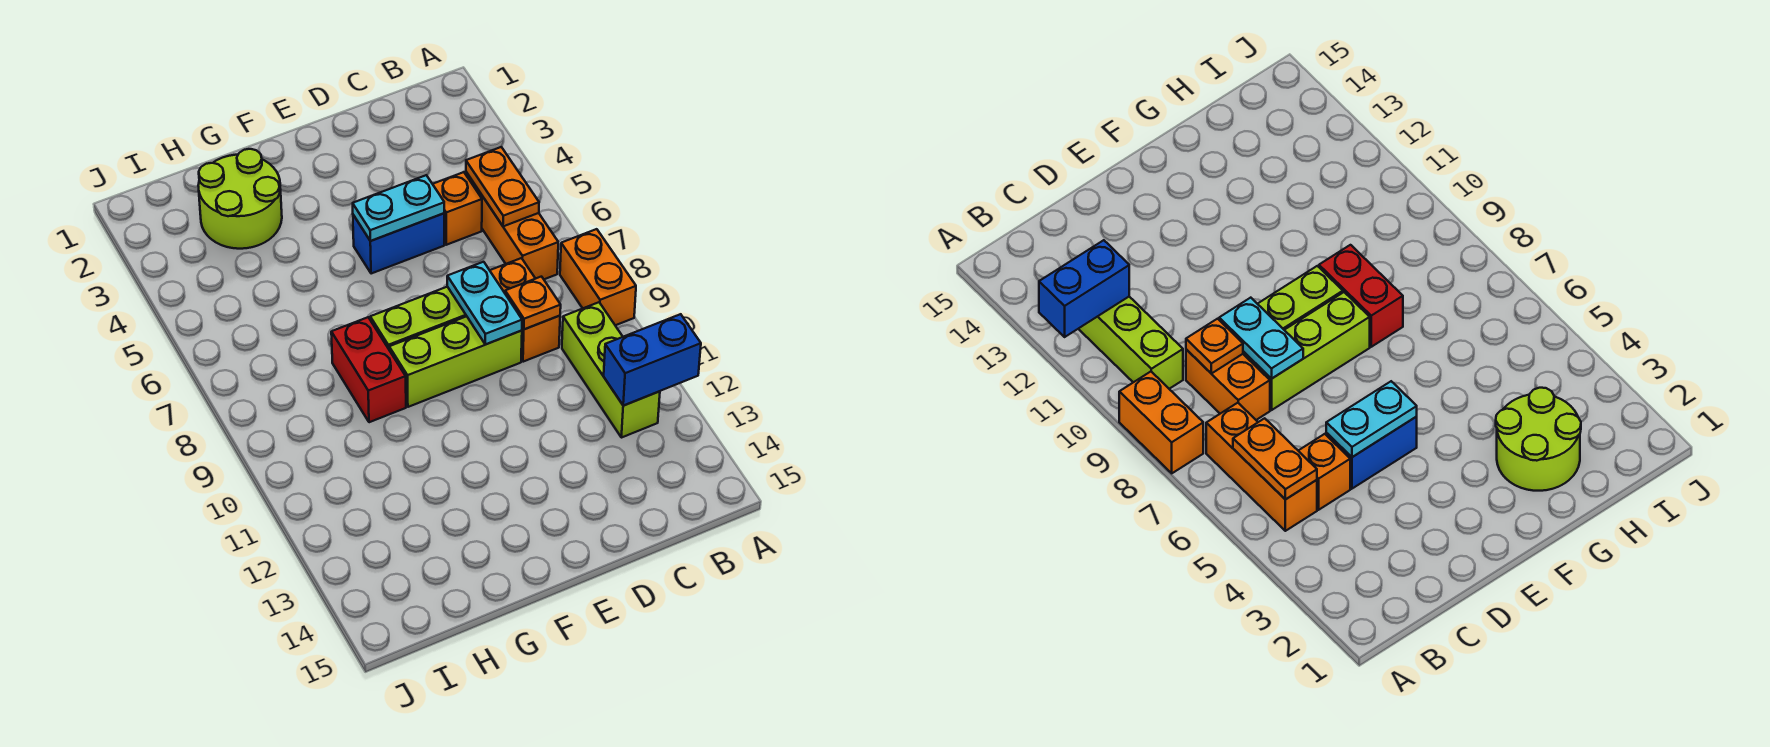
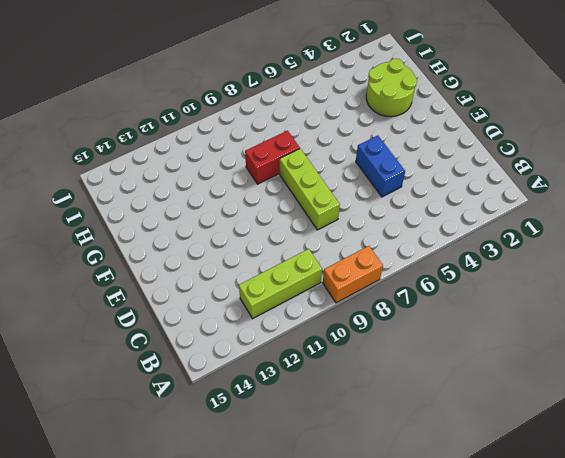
none -> orange 1x3 brick [466,172,558,279]
none -> orange 1x1 brick [433,172,482,245]
none -> orange 1x2 brick [490,258,560,362]

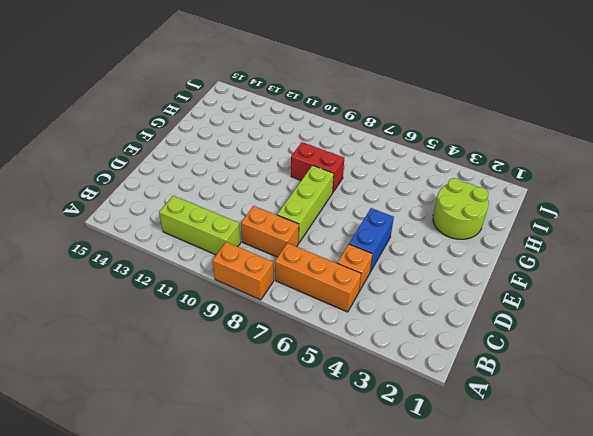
none -> lime 1x3 brick [389,316,522,407]
none -> blue 1x2 brick [604,314,701,406]
none -> orange 1x2 plate [466,147,539,226]

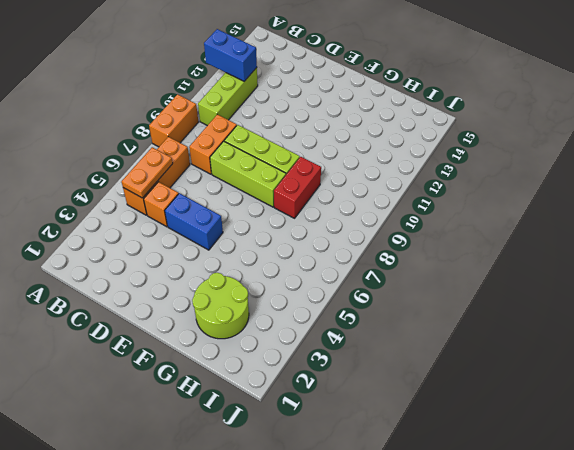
none -> orange 1x1 plate [505,277,561,329]
none -> cyan 1x2 plate [353,175,444,241]
none -> cyan 1x2 plate [447,262,522,344]

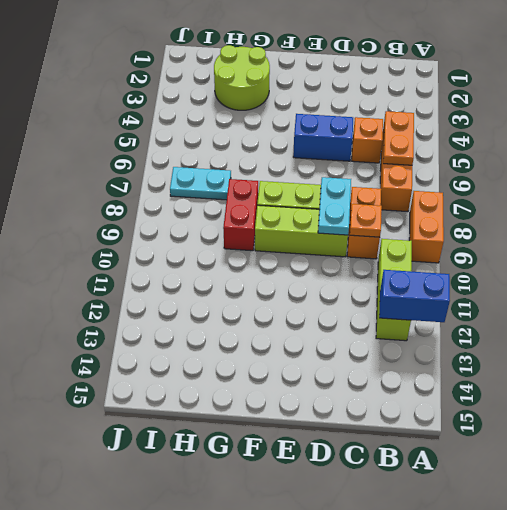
cyan 1x2 plate [170,167,231,200] -> cyan 1x2 plate moved to [353,175,444,241]

